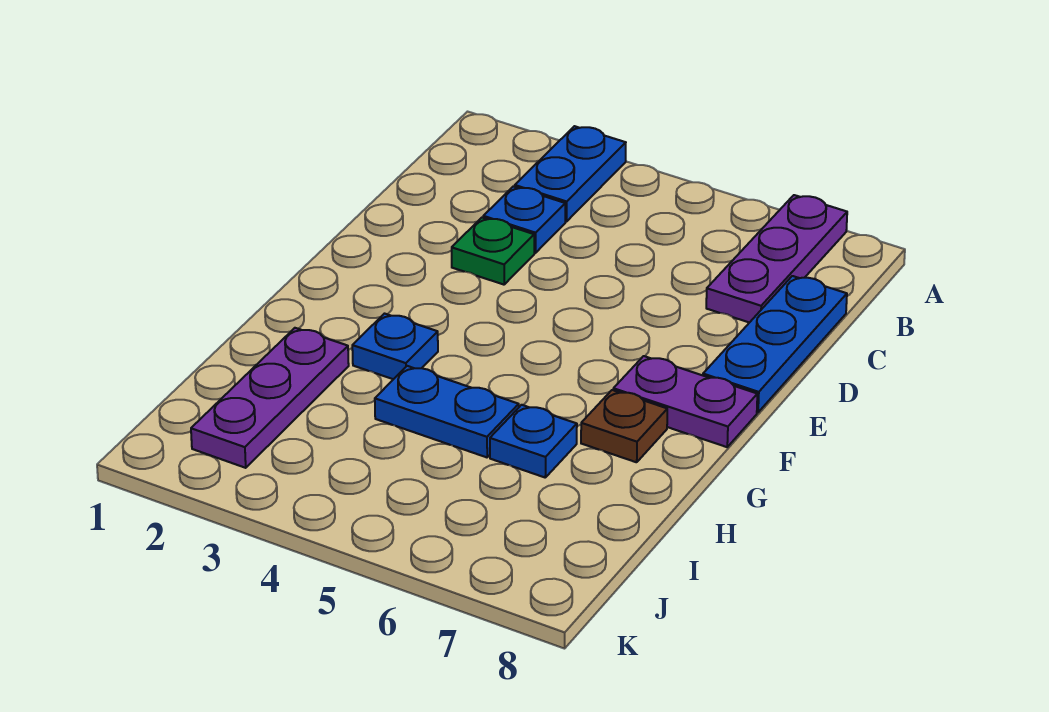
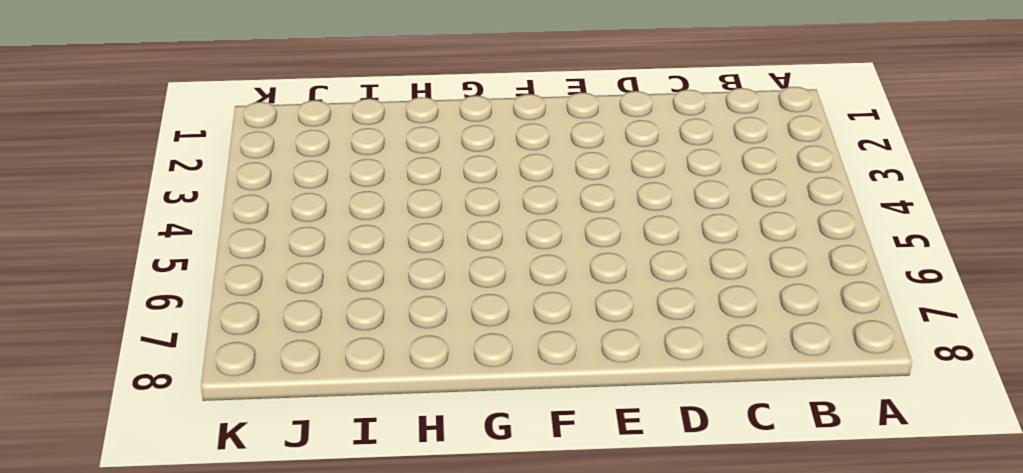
none -> blue 1x2 plate [515,126,626,222]
none -> purple 1x3 plate [706,195,847,323]

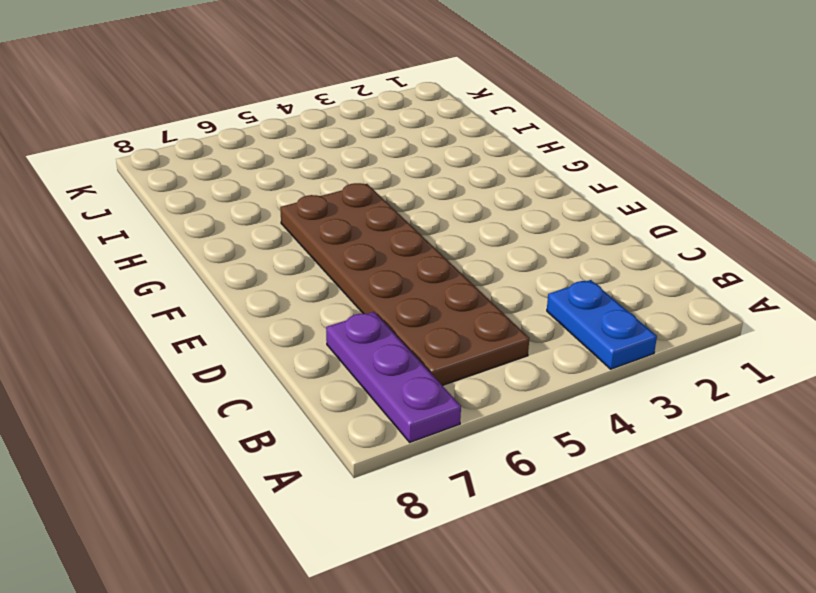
brown 2x6 plate [280,183,529,386] -> none
none -> blue 1x1 plate [483,186,565,253]
none -> blue 1x3 plate [703,276,847,412]

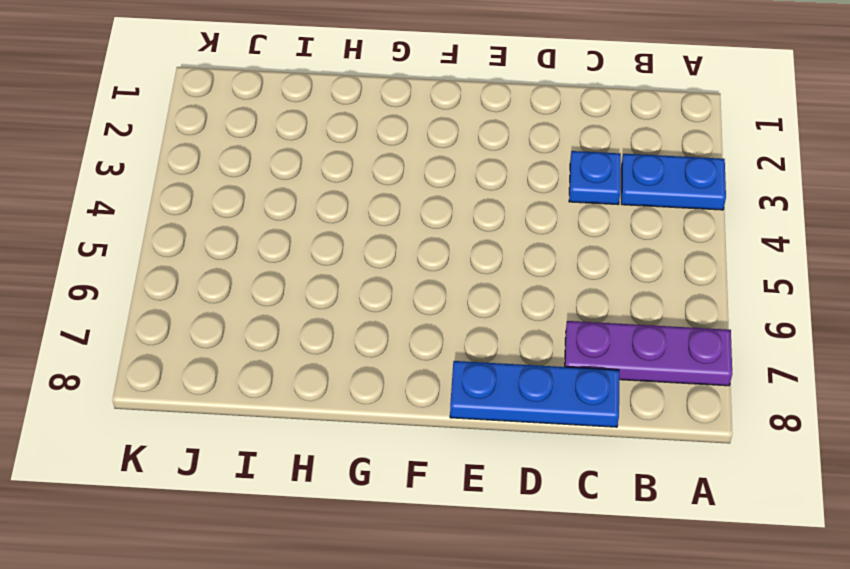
none -> green 1x1 plate [452,218,534,285]
none -> purple 1x2 plate [613,356,757,447]

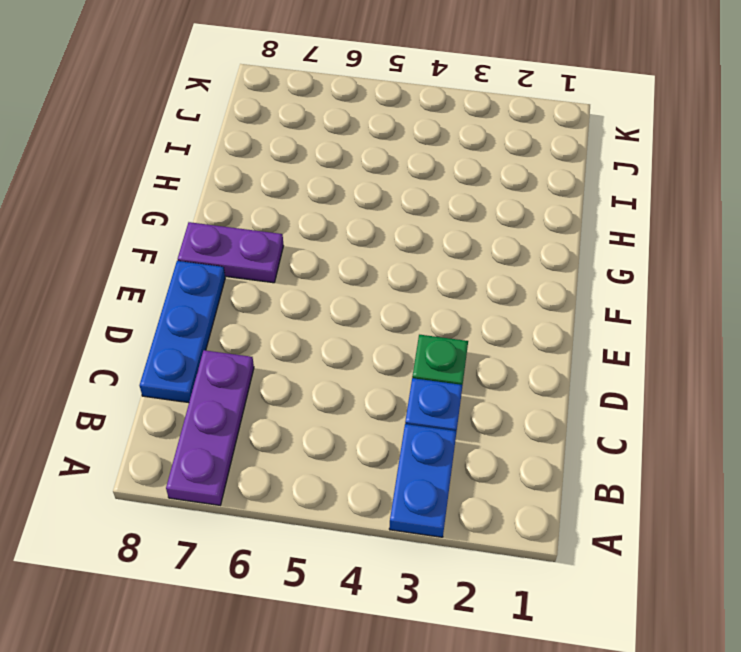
none -> blue 1x1 plate [352,314,438,379]
none -> brown 1x1 plate [581,390,667,462]

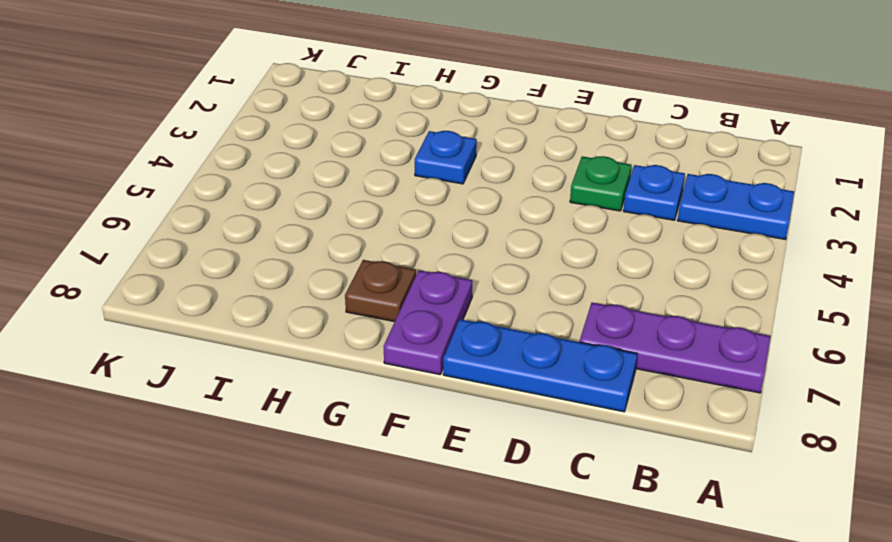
none -> purple 1x3 plate [191,328,349,468]
none -> blue 1x2 plate [375,366,519,457]

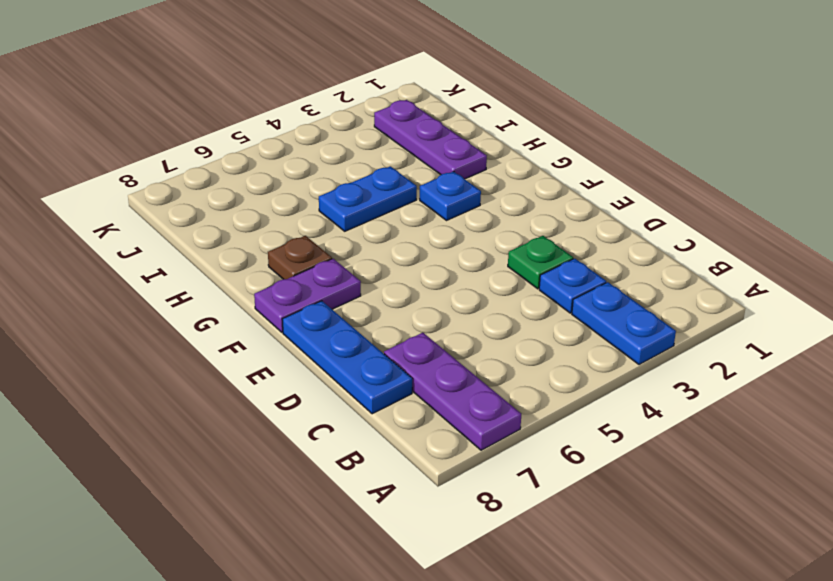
none -> blue 1x1 plate [490,405,577,477]

